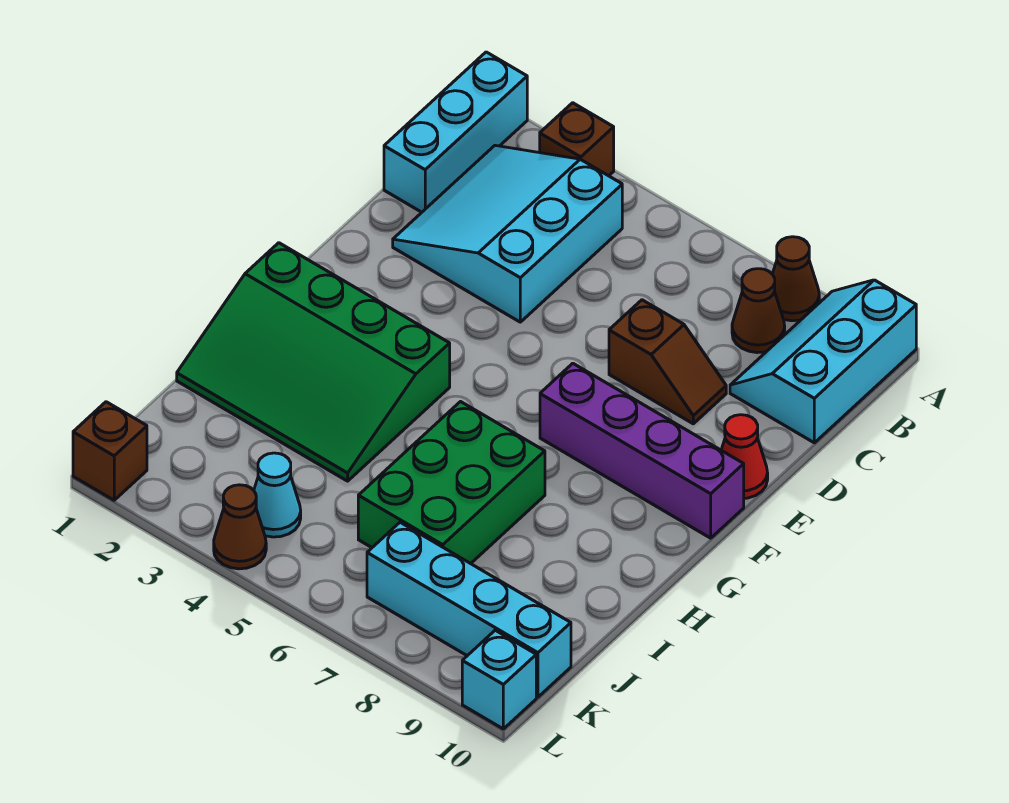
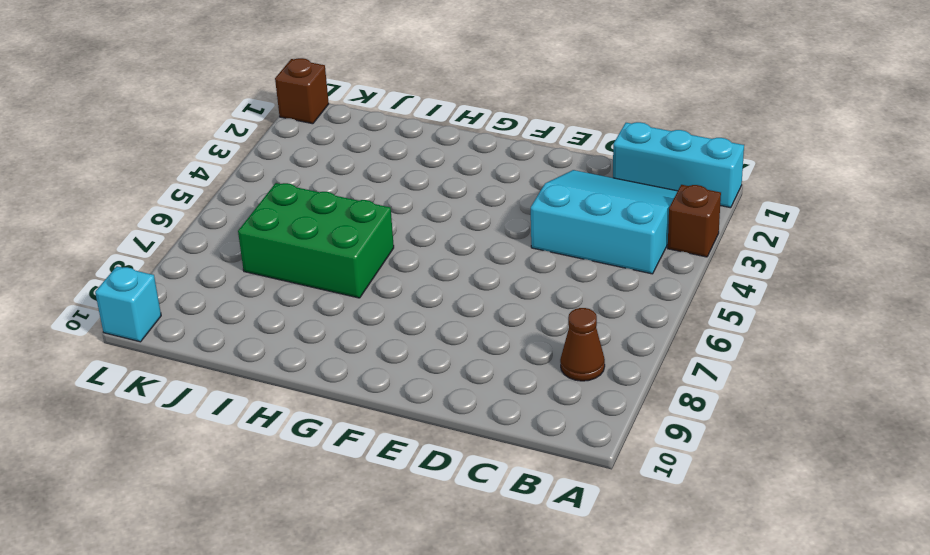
none -> brown 1x1 cone [773,237,819,321]
none -> cyan 2x3 slope [730,280,916,443]
none -> brown 1x2 slope [609,300,726,424]

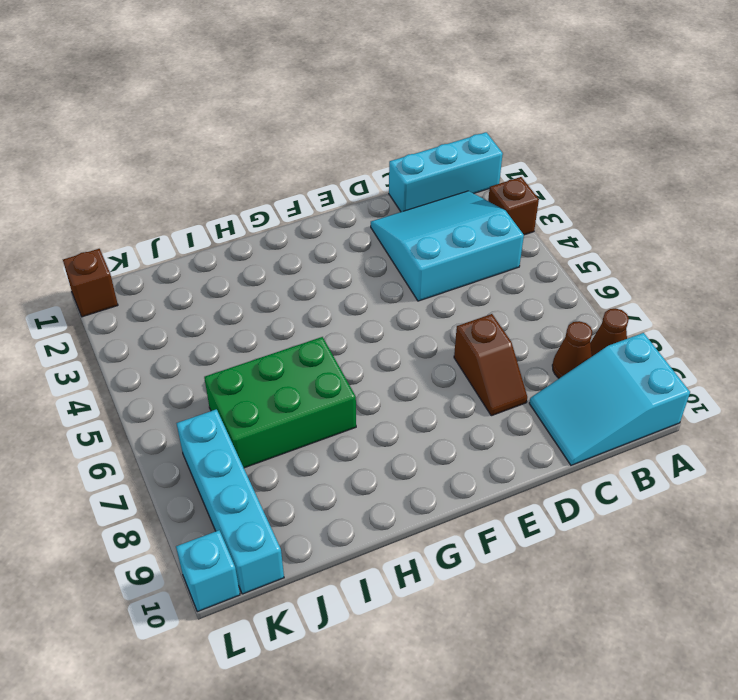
cyan 2x3 slope [529,333,690,465] -> cyan 2x3 slope turned to [730,280,916,443]
none -> red 1x1 cone [721,415,768,498]
none -> purple 1x4 brick [540,363,744,538]
none -> green 3x4 slope [177,243,450,481]

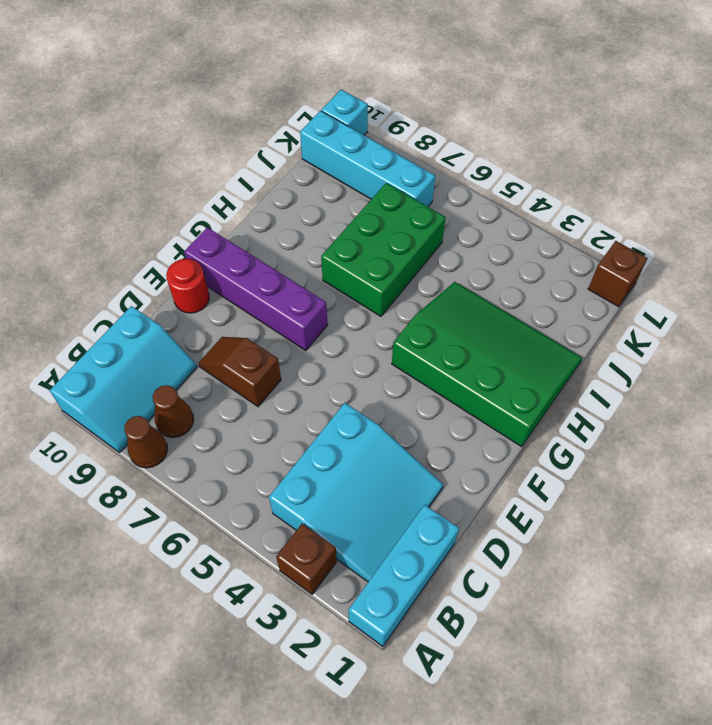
red 1x1 round brick [166,259,209,313] -> red 1x1 cone [721,415,768,498]
none -> cyan 1x1 cone [254,453,301,537]
none -> brown 1x1 cone [214,485,266,569]

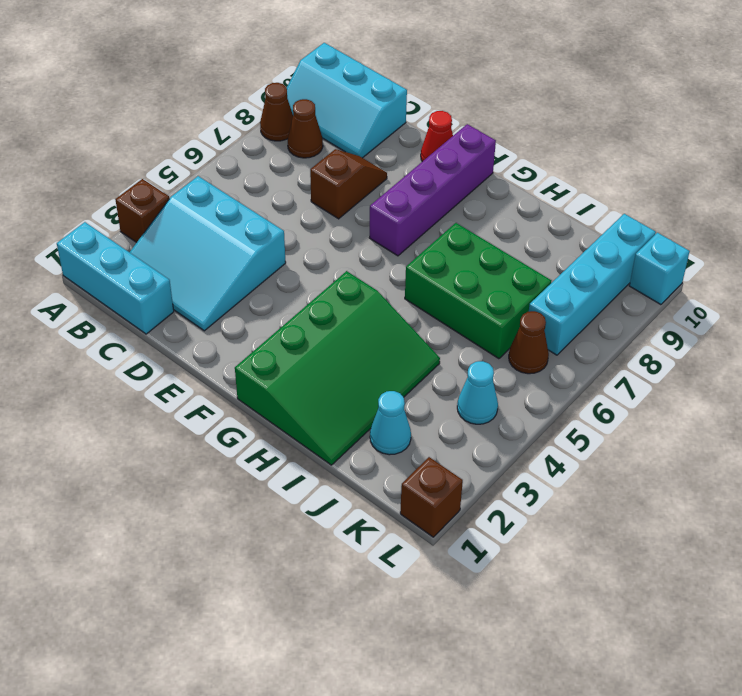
cyan 1x1 cone [370,391,411,455] -> none
brown 1x1 cone [509,311,549,374] -> brown 1x1 cone moved to [214,485,266,569]

